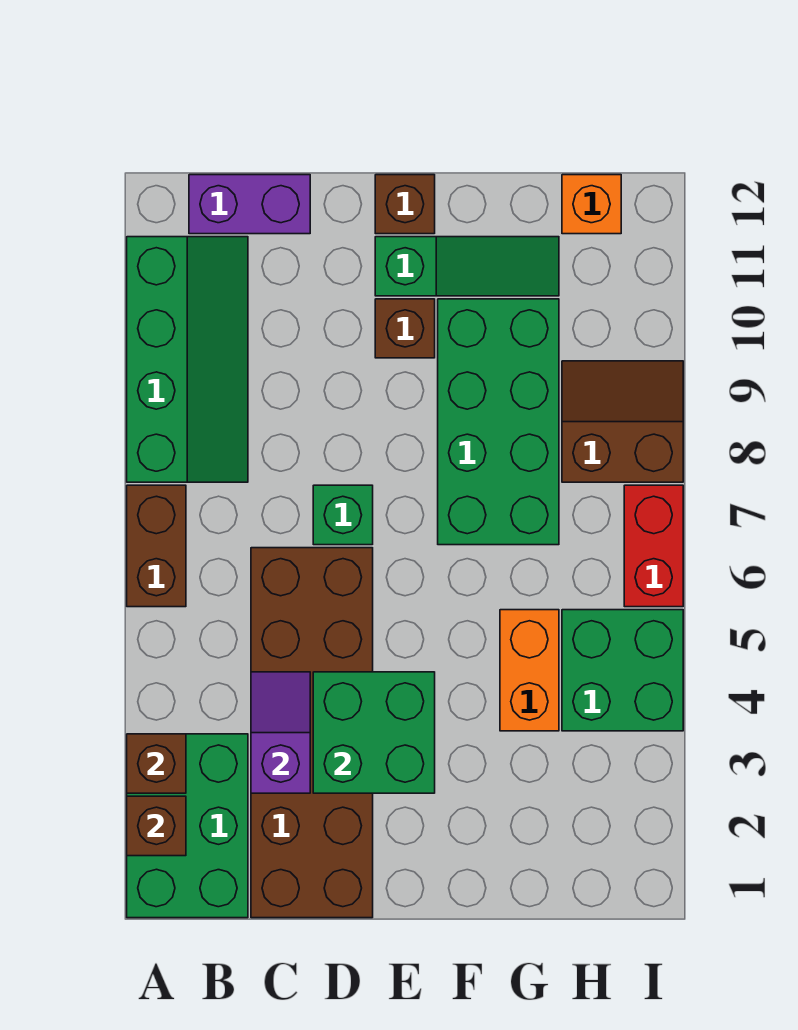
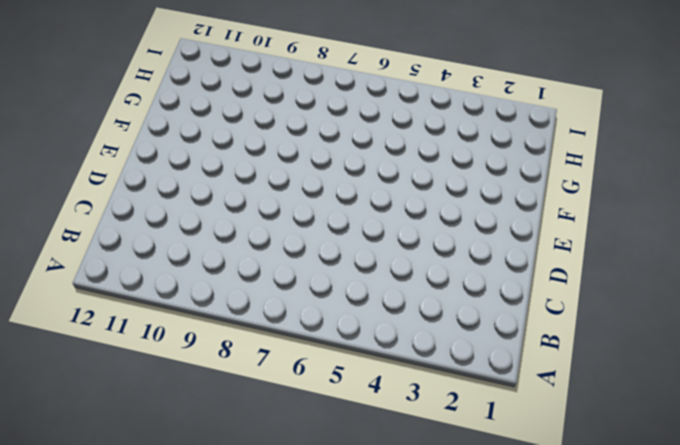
none -> green 2x3 brick [127,734,248,918]
none -> brown 1x2 brick [127,485,186,607]
none -> green 2x4 slope [127,237,248,482]

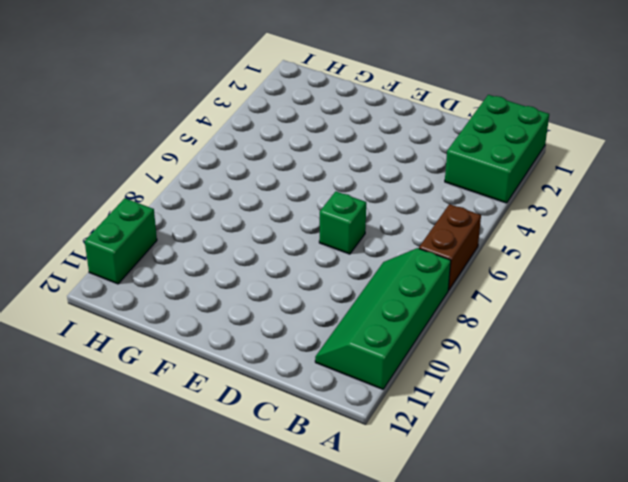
green 1x2 brick [85,198,157,284] -> none
none -> purple 1x2 brick [189,175,310,234]
none -> brown 2x6 brick [251,548,373,918]
none -> brown 1x1 brick [375,299,435,358]

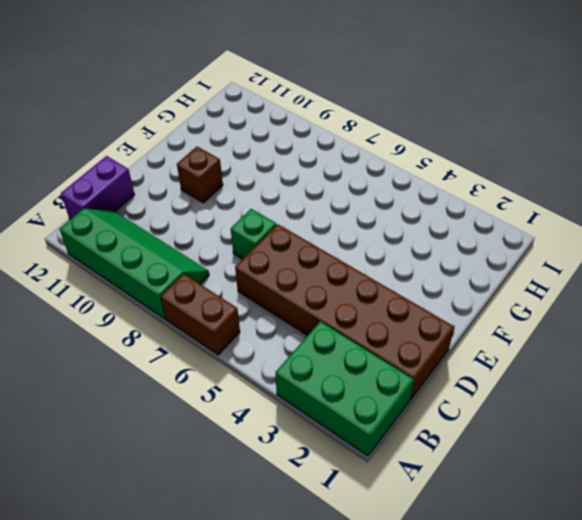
none -> green 1x3 slope [375,237,559,296]
none -> brown 1x1 brick [375,175,435,234]
none -> green 2x4 brick [438,299,559,545]

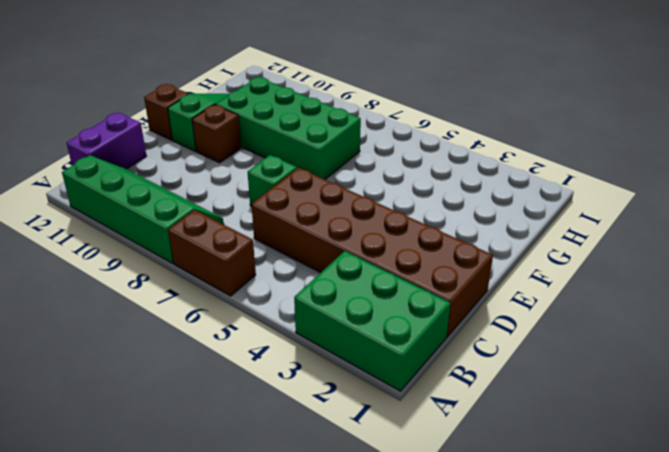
none -> orange 1x2 brick [500,610,559,731]
none -> green 2x2 brick [562,610,683,731]
none -> brown 2x2 slope [562,361,683,482]

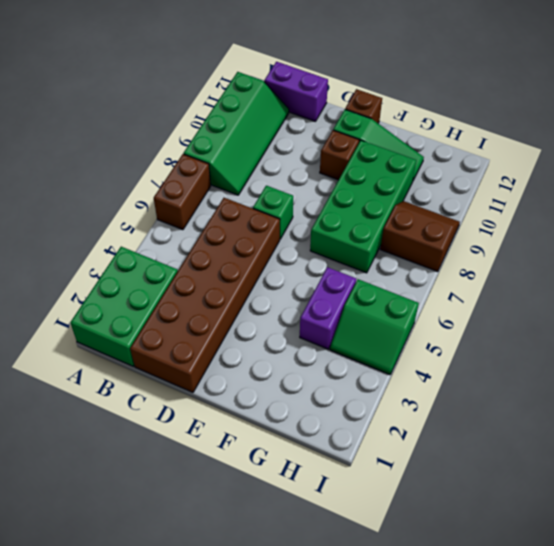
purple 1x2 brick [300,267,356,349] -> orange 1x2 brick [500,610,559,731]
green 2x2 slope [330,279,419,375] -> green 2x2 brick [562,610,683,731]
none -> orange 1x1 brick [562,175,621,234]
none -> red 1x2 brick [624,485,683,607]
none -> brown 1x1 brick [127,796,186,856]

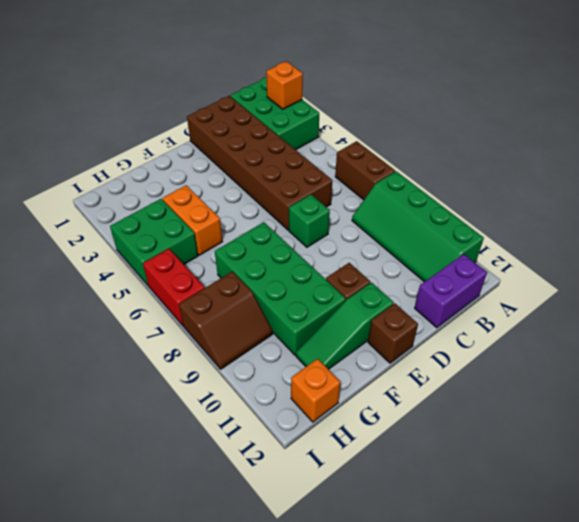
orange 1x1 brick [266,61,303,109] -> brown 1x1 brick [127,796,186,856]
none -> brown 1x1 brick [127,734,186,793]
none -> purple 1x2 slope [251,672,310,793]
none -> green 2x2 brick [313,672,435,793]

